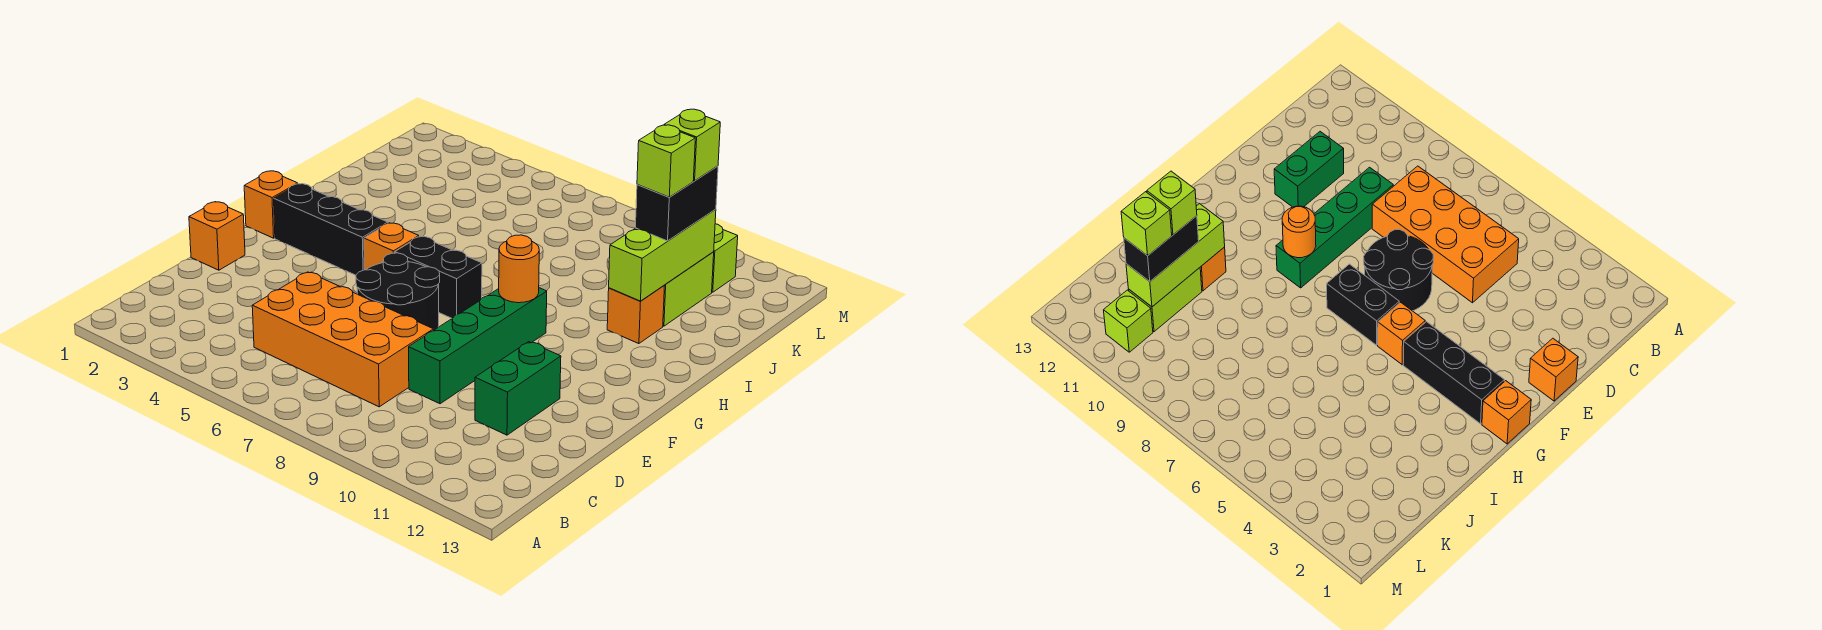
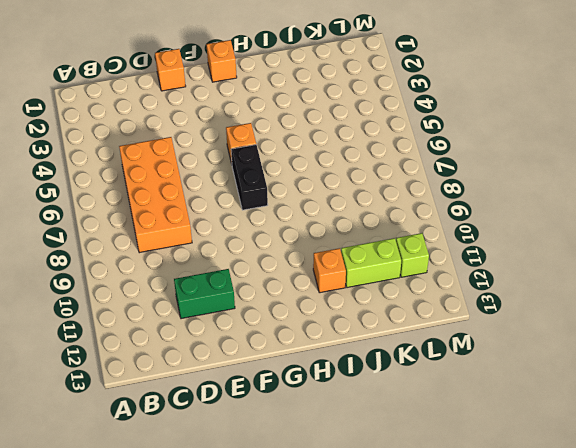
none -> green 1x4 brick [409,288,547,404]
none -> black 2x2 round brick [356,253,440,330]
none -> black 1x3 brick [274,184,388,275]

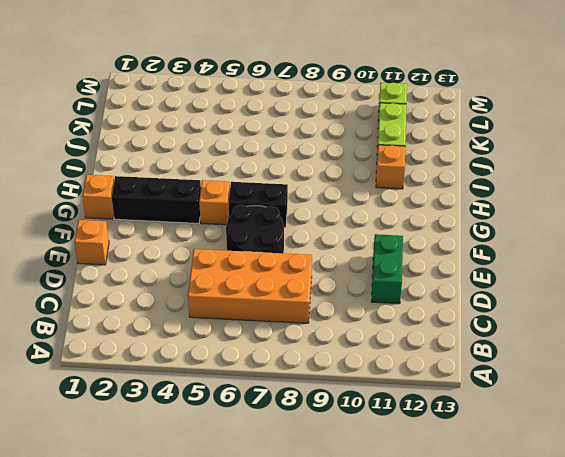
none -> green 1x4 brick [409,288,547,404]
none -> orange 1x1 round brick [499,235,539,303]
none -> lime 1x3 brick [609,209,716,301]

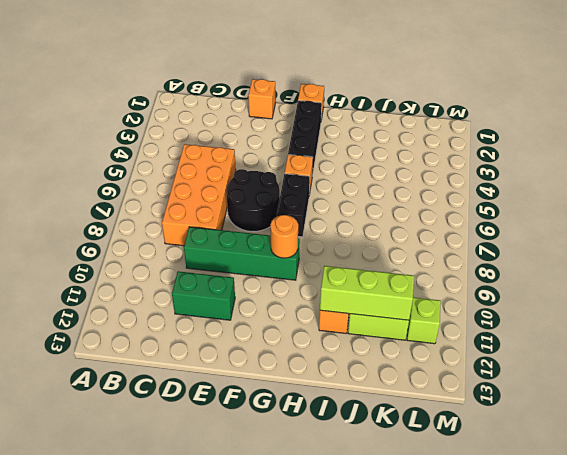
none -> black 1x2 brick [635,166,718,241]
none -> lime 1x1 brick [637,125,695,197]
none -> lime 1x1 brick [664,109,720,181]

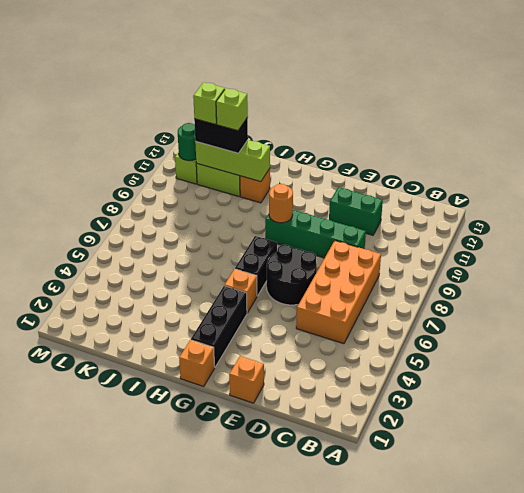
green 1x1 round brick [178,123,196,161] -> none

